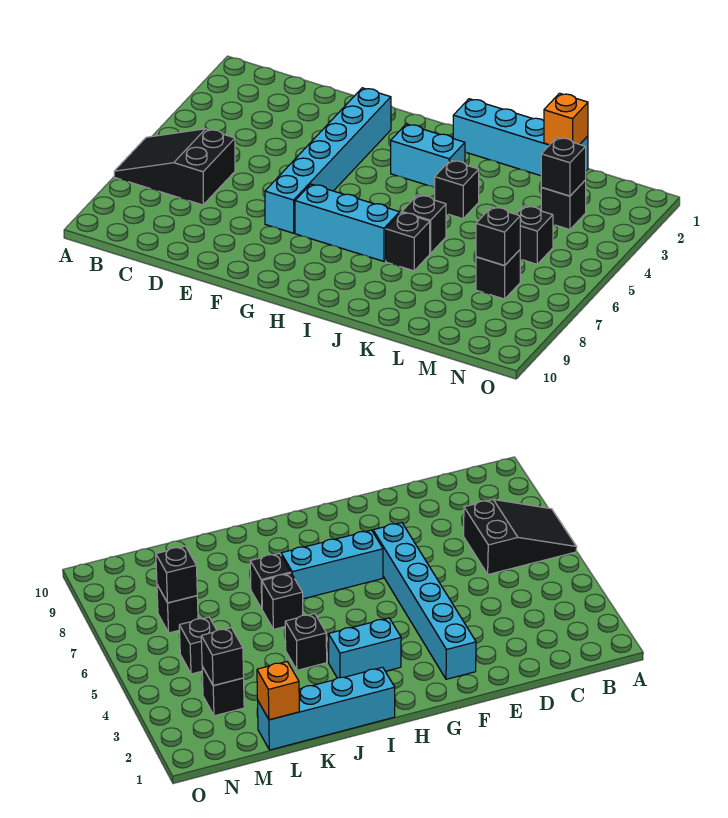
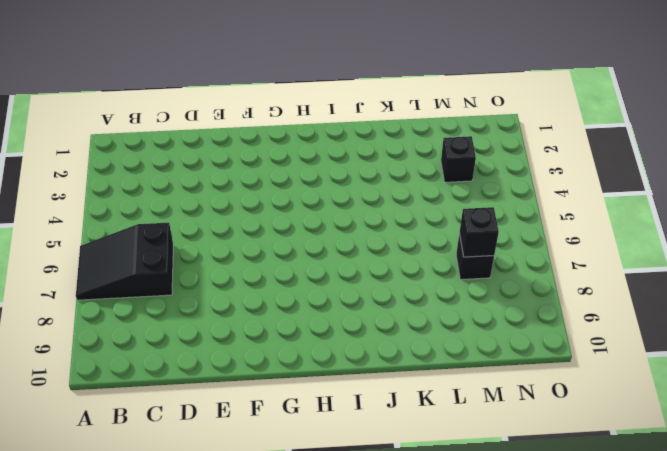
none -> cyan 1x6 brick [265,88,391,233]
none -> cyan 1x3 brick [295,184,400,261]
none -> cyan 1x2 brick [391,124,465,187]

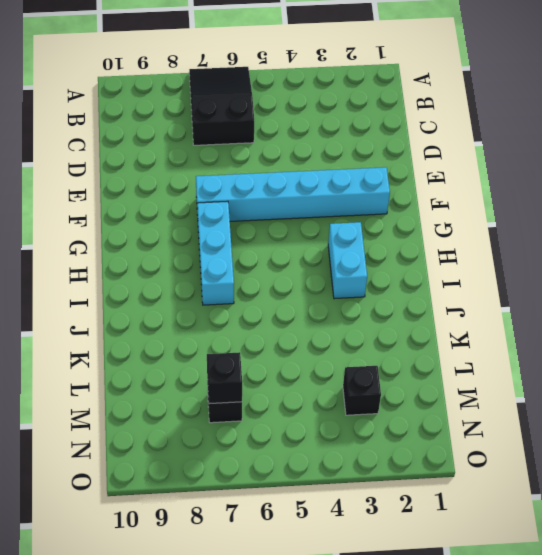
none -> cyan 1x4 brick [453,99,588,176]
none -> black 1x1 brick [434,160,479,219]
none -> black 1x1 brick [402,195,446,254]

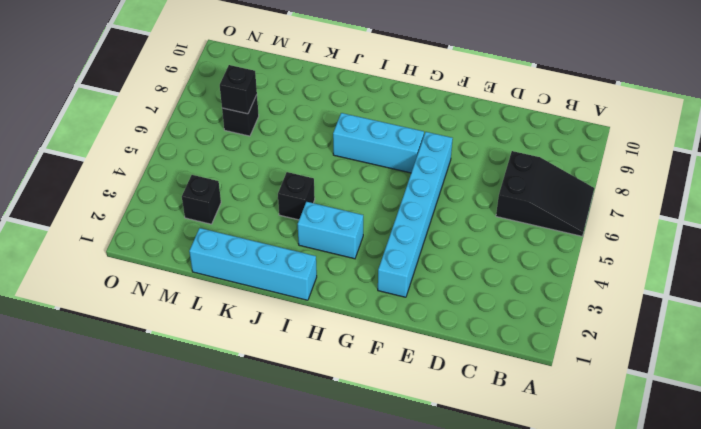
none -> black 1x1 brick [402,195,446,254]
none -> black 1x1 brick [386,212,430,271]
none -> black 1x1 brick [516,206,553,264]

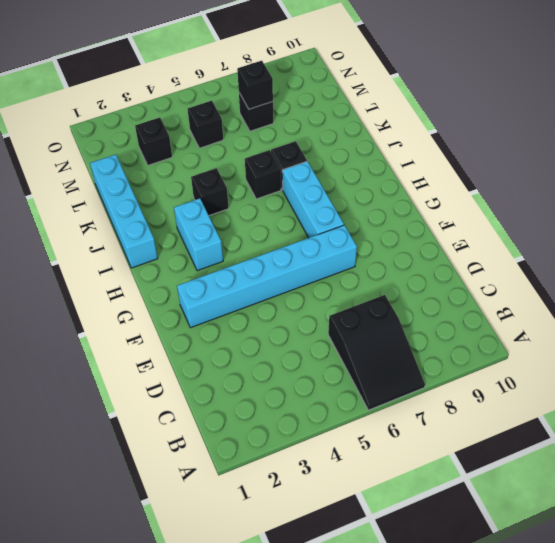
none -> orange 1x1 brick [544,93,588,145]
none -> black 1x1 brick [541,138,586,196]

